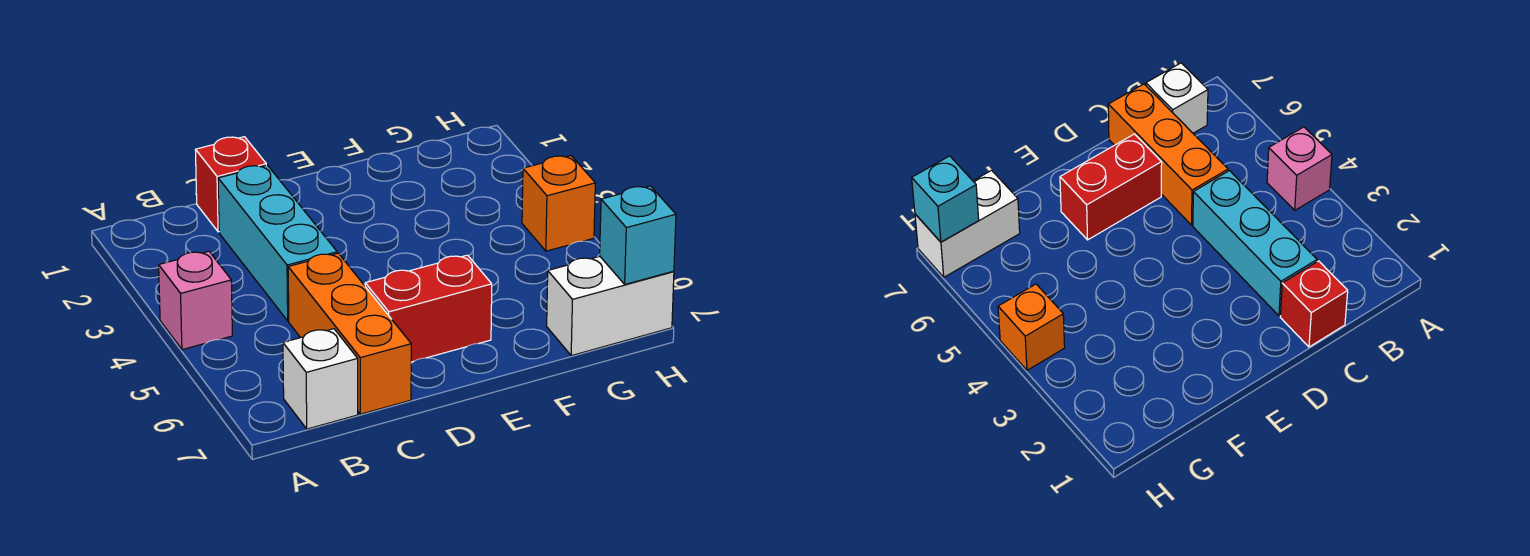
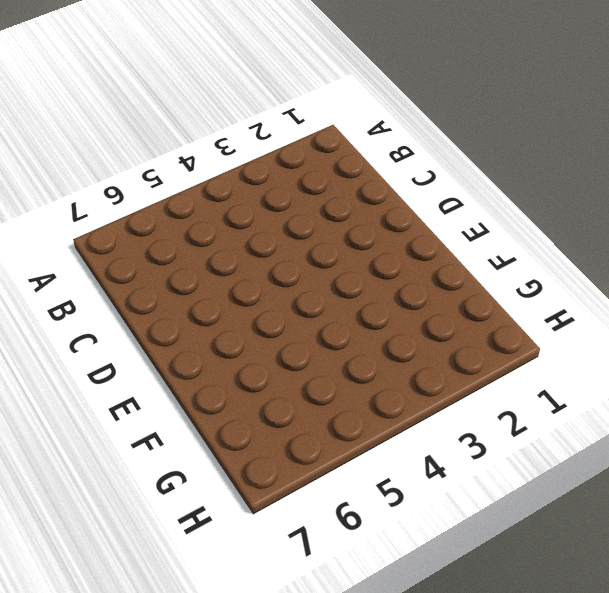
none -> pink 1x1 brick [159,251,232,350]
none -> white 1x1 brick [283,329,358,429]

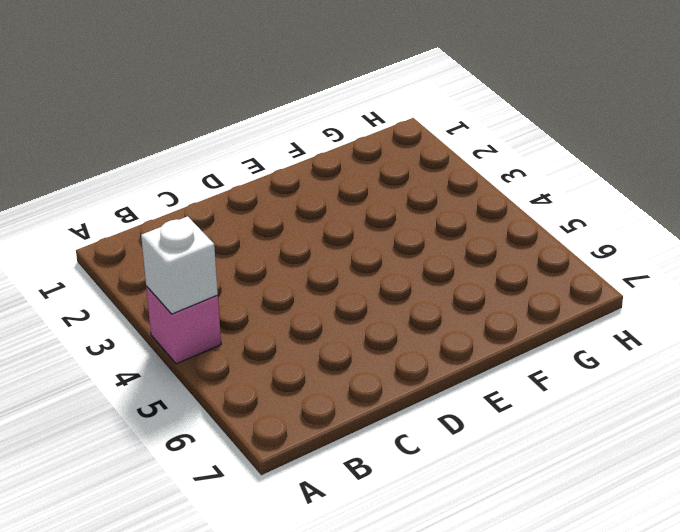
white 1x1 brick [141,216,218,314] -> white 1x1 brick moved to [283,329,358,429]
none -> red 1x1 brick [196,137,266,232]
none -> cyan 1x3 brick [218,165,337,321]

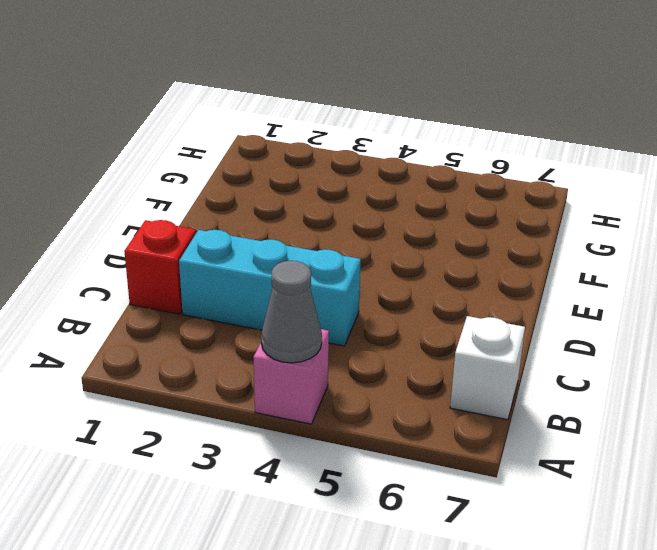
grey 1x1 cone [261,261,322,363] -> none
none -> orange 1x3 brick [288,253,411,414]
none -> red 1x2 brick [365,255,492,362]

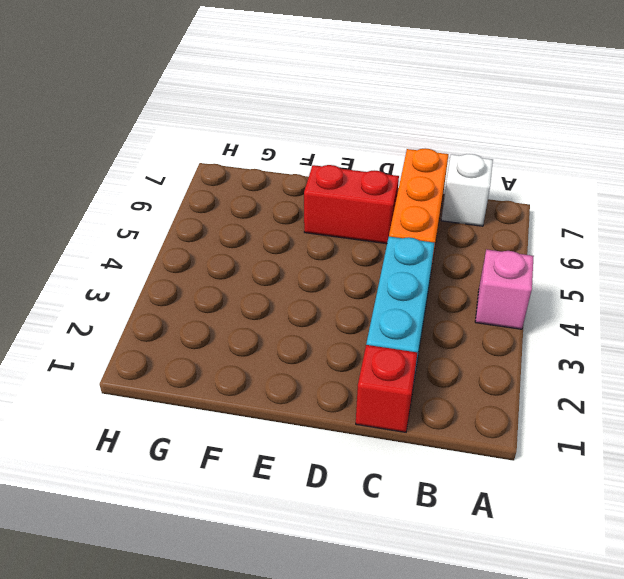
none -> white 1x2 brick [547,256,674,356]
none -> orange 1x1 brick [522,156,595,251]

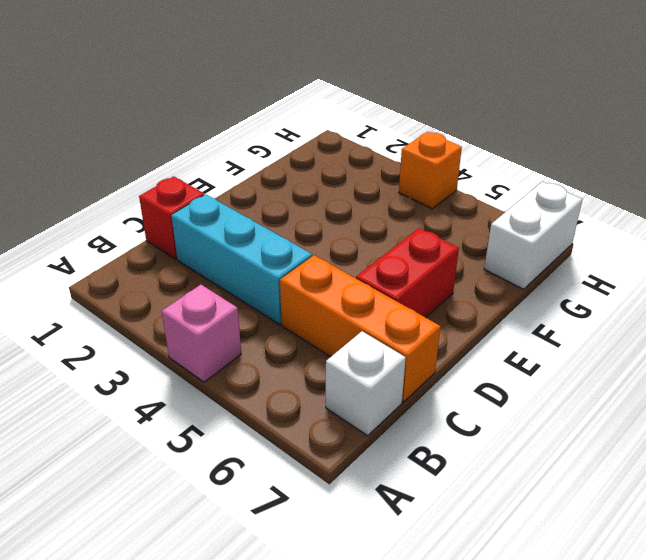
none -> cyan 1x1 brick [600,186,676,284]

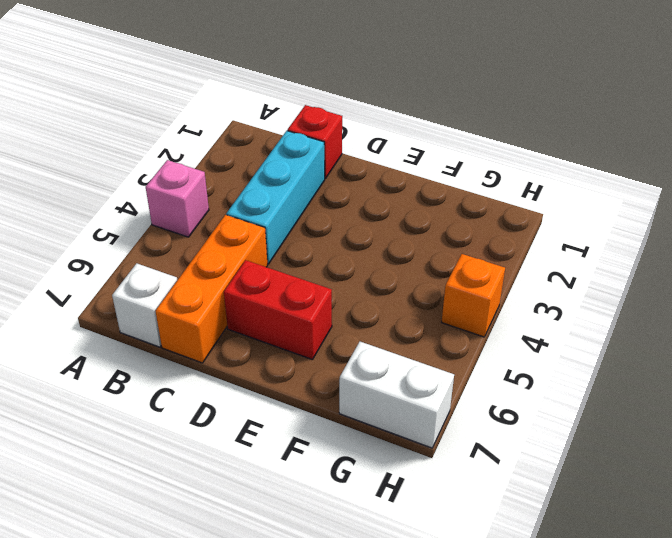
none -> cyan 1x1 brick [600,186,676,284]

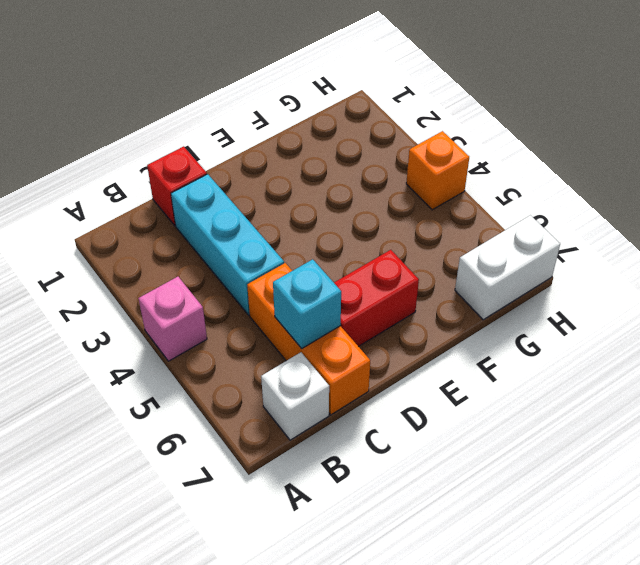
cyan 1x1 brick [273,259,341,349] -> cyan 1x1 brick moved to [600,186,676,284]

